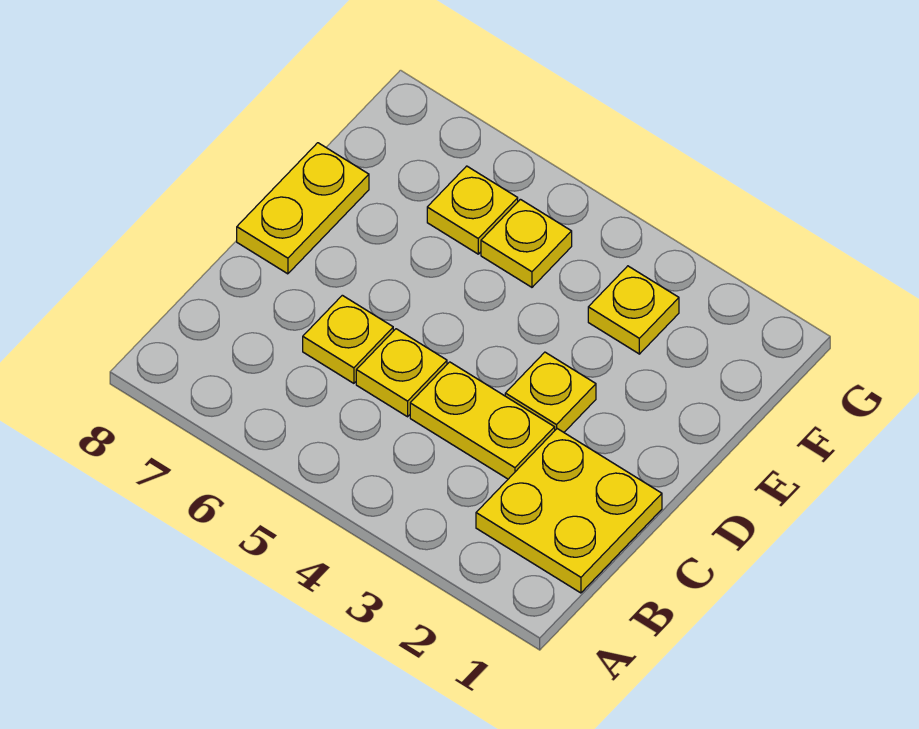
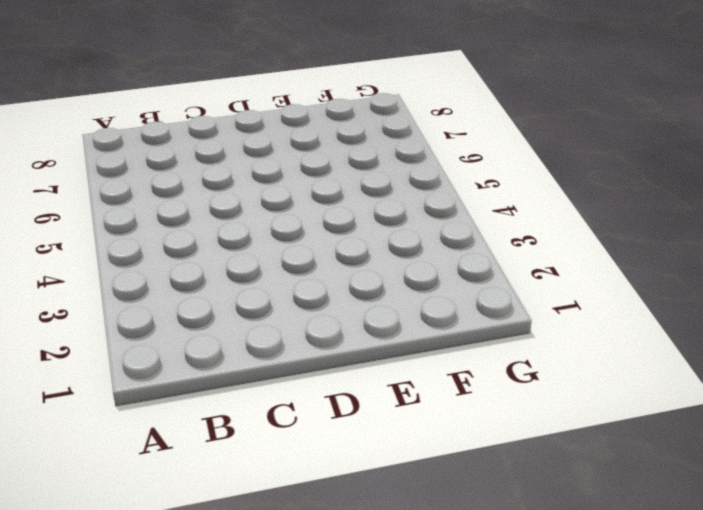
none -> yellow 2x2 plate [476,429,662,593]
none -> yellow 1x2 plate [410,362,555,479]

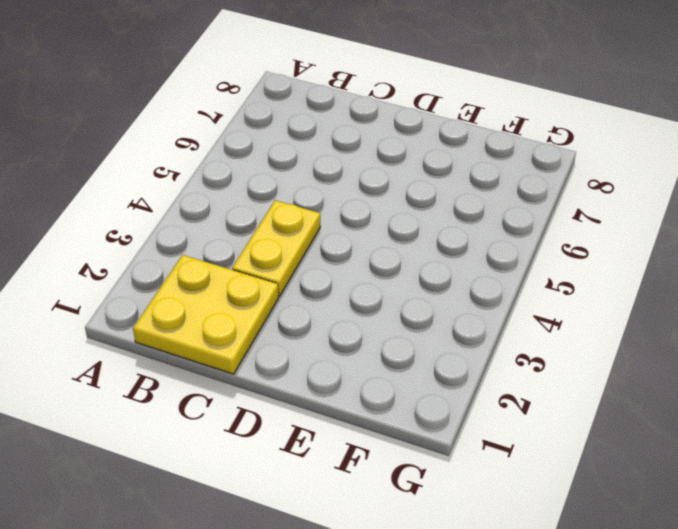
none -> yellow 1x1 plate [356,329,447,417]
none -> yellow 1x1 plate [303,295,393,383]

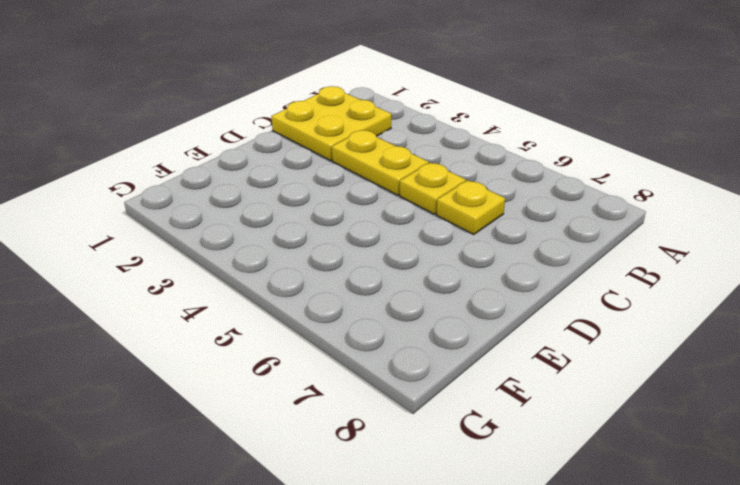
none -> yellow 1x1 plate [505,352,596,432]
none -> yellow 1x2 plate [237,143,369,274]

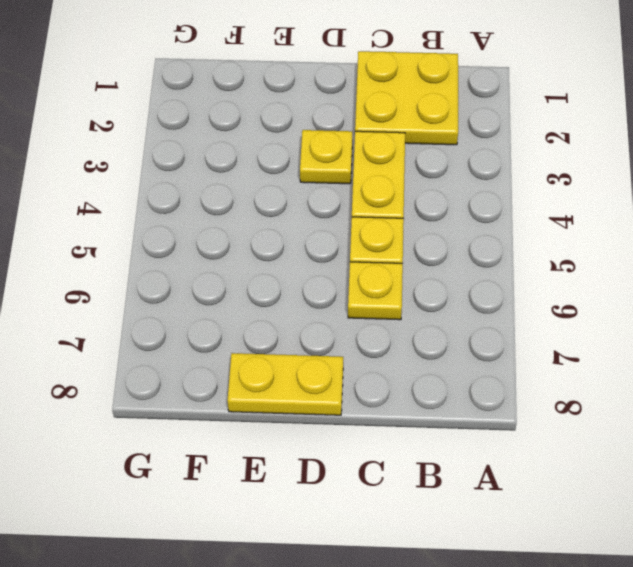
none -> yellow 1x1 plate [588,266,679,354]
none -> yellow 1x1 plate [481,199,572,287]

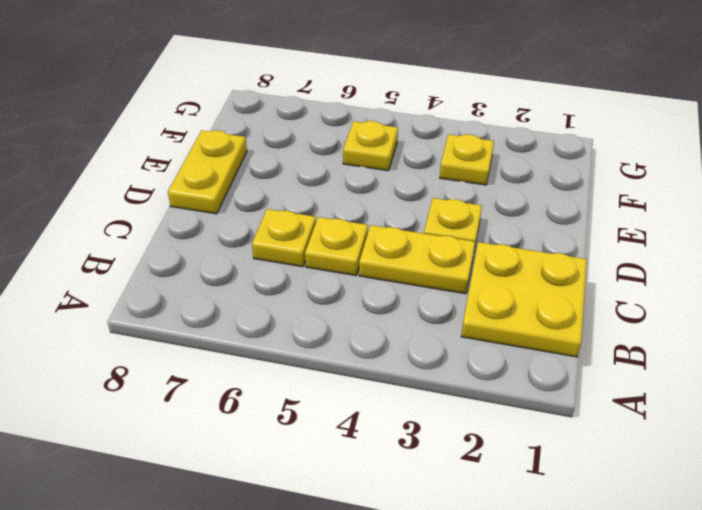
none -> yellow 1x1 plate [427,166,518,254]

